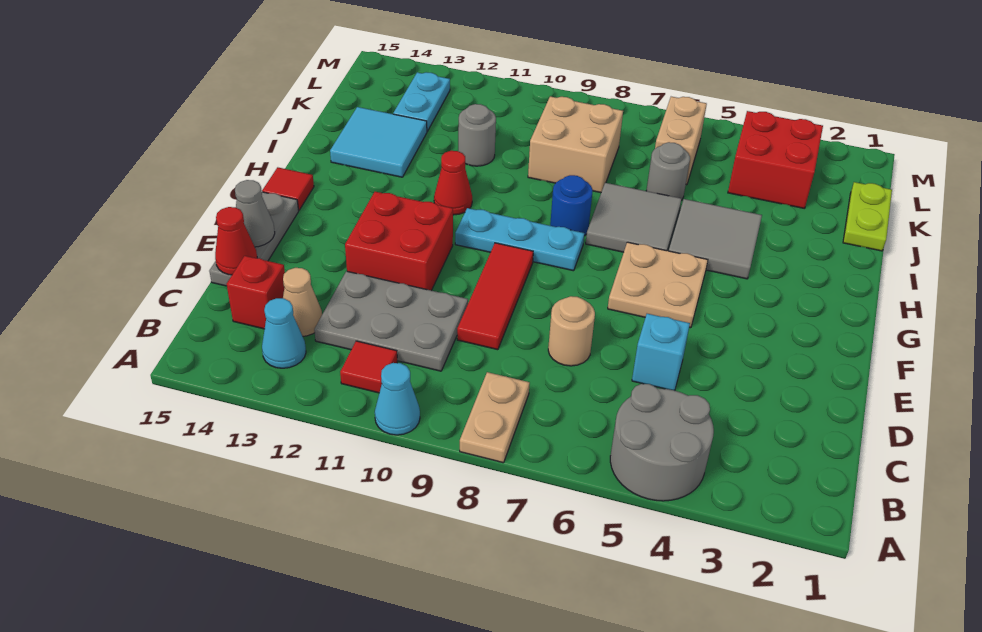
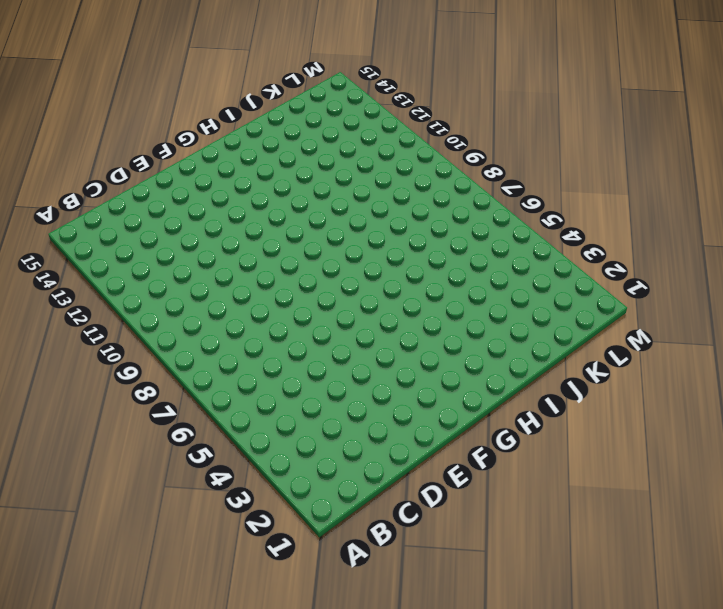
none -> grey 2x2 round brick [610,384,714,501]
none -> tan 1x2 plate [460,372,530,463]
none -> cyan 1x1 cone [375,363,420,435]
none -> red 1x1 tile [340,341,397,393]

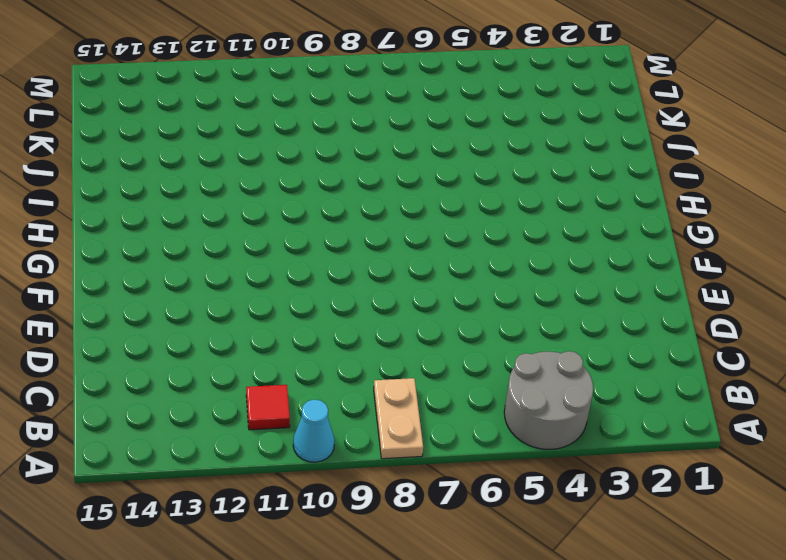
none -> cyan 1x1 cone [262,298,306,368]
none -> grey 2x3 plate [314,271,468,371]
none -> tan 1x1 cone [283,268,322,336]
none -> red 1x1 brick [227,256,285,329]

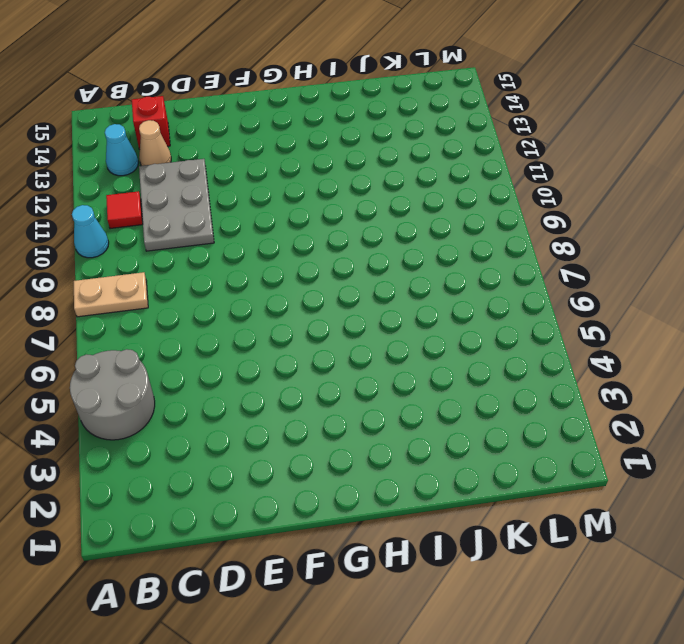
none -> cyan 1x1 brick [632,314,690,391]
none -> tan 1x1 round brick [548,296,595,366]
none -> red 1x3 tile [457,243,533,350]
none -> grey 1x3 plate [209,192,299,286]

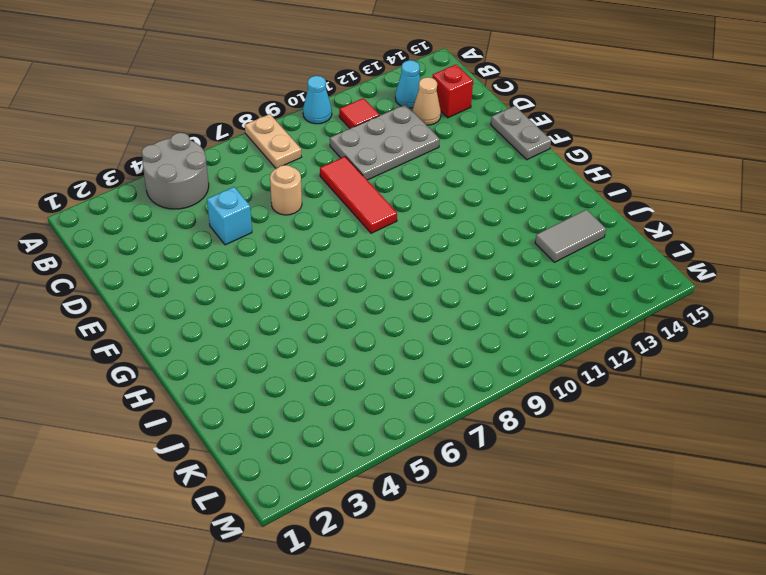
grey 1x2 plate [491,106,551,160] -> grey 1x3 plate [209,192,299,286]
grey 1x2 tile [535,210,606,262] -> cyan 2x2 tile [330,107,427,177]
none -> red 2x2 brick [345,192,453,291]
none -> tan 2x2 plate [608,242,708,328]
none -> cyan 1x3 plate [455,208,584,271]
none -> red 1x1 tile [262,167,314,210]

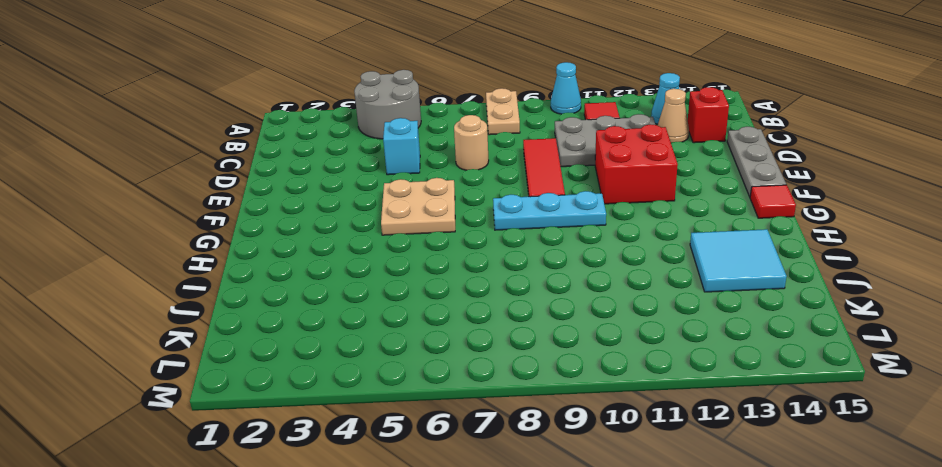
none -> grey 2x2 tile [669,199,762,279]
none -> grey 2x2 tile [586,183,681,252]
none -> blue 1x1 round brick [550,175,593,236]
none -> red 1x1 cone [434,151,472,215]

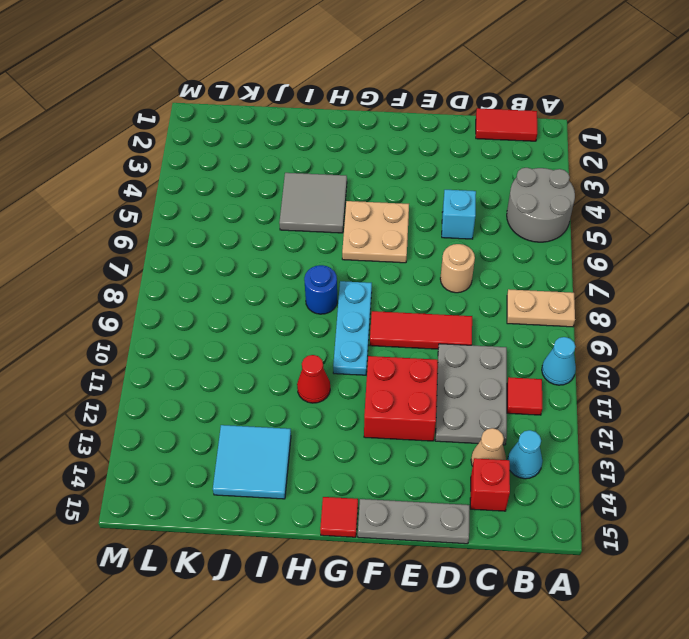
red 1x2 tile [476,108,537,141] -> none
none -> grey 2x2 tile [586,183,681,252]
none -> lime 1x2 plate [843,182,892,251]
none -> grey 1x1 round brick [646,142,690,200]
none -> tan 2x2 brick [528,96,623,193]

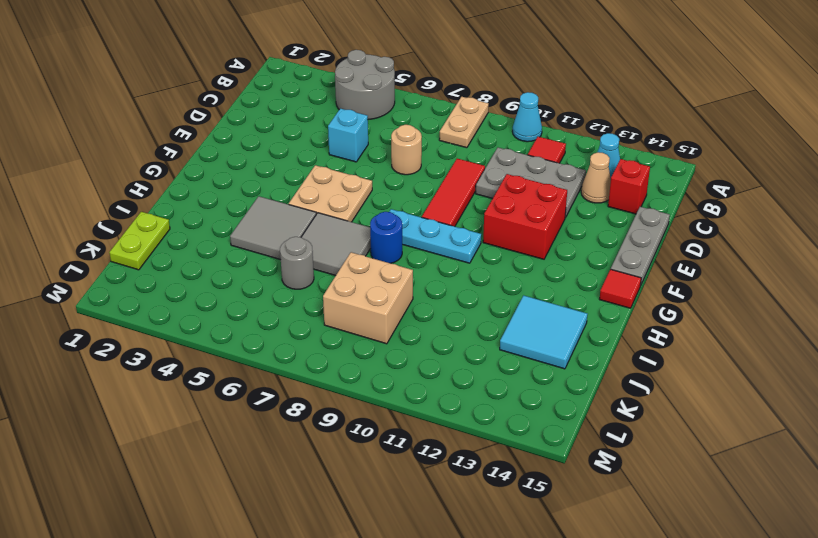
none -> red 1x1 cone [434,151,472,215]
none -> grey 1x1 round brick [458,104,496,166]
none -> red 2x2 brick [728,111,823,209]
none -> tan 1x2 brick [655,97,707,185]

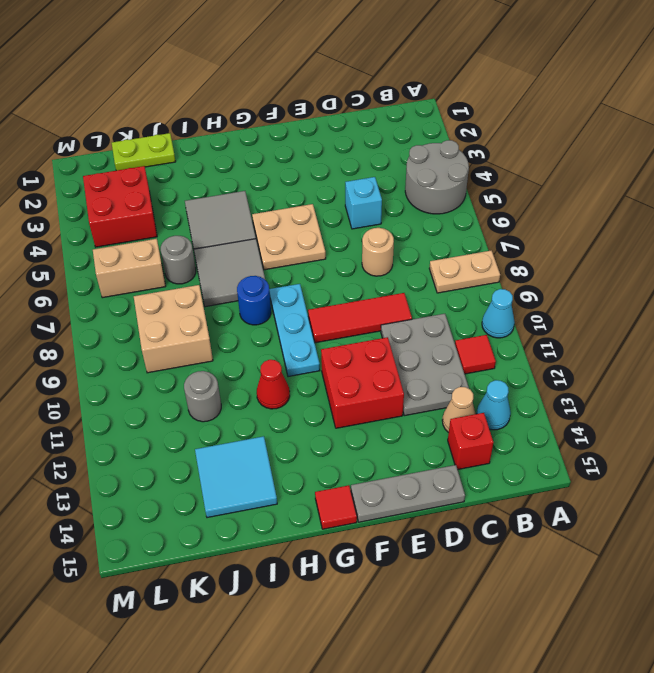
none -> cyan 1x2 plate [393,72,450,131]
none -> red 1x1 cone [215,207,257,275]
none -> grey 1x1 cone [235,180,275,247]

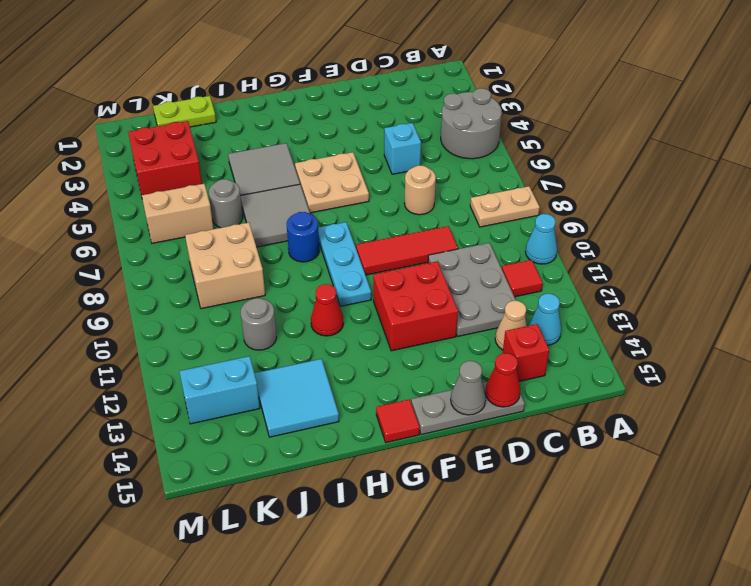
cyan 1x2 brick [179,356,260,424] -> cyan 1x2 plate [393,72,450,131]

